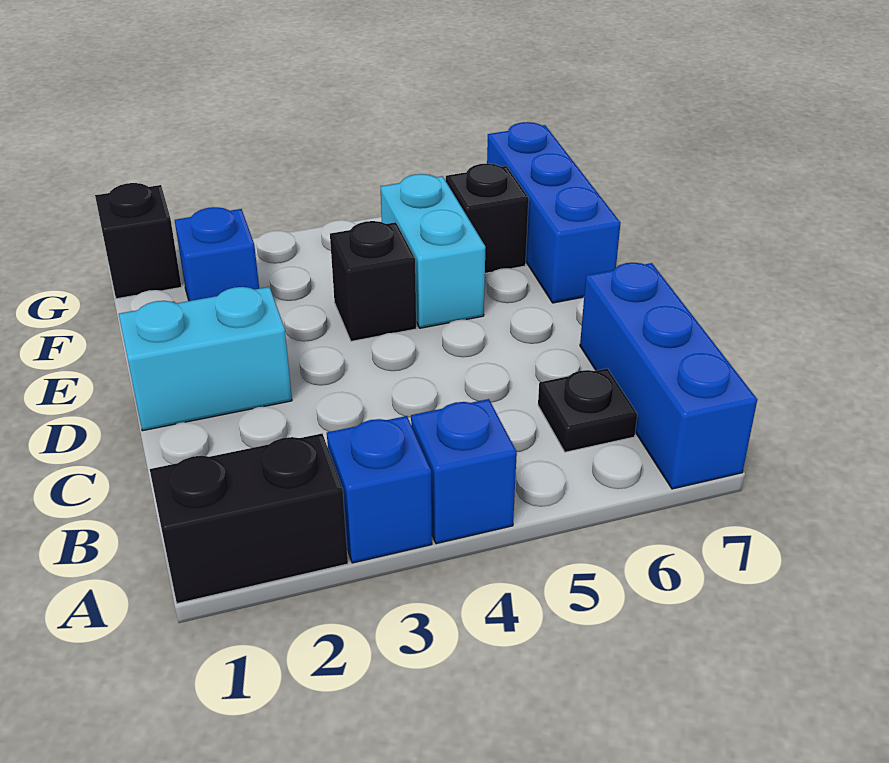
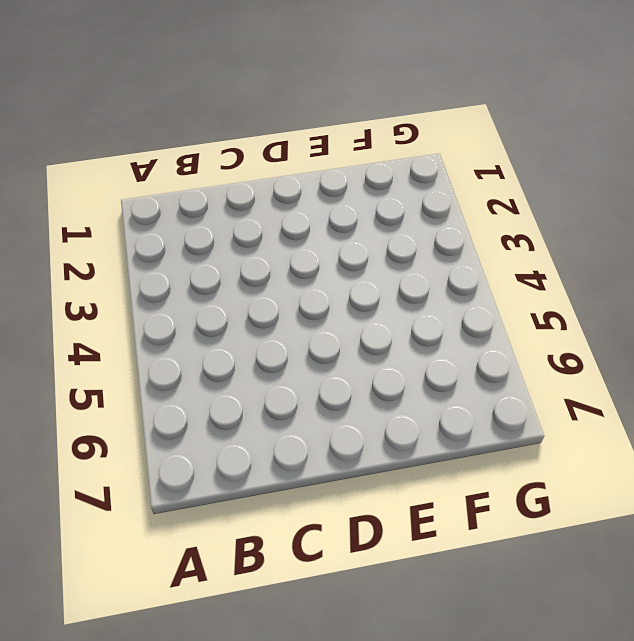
none -> black 1x2 brick [150,434,348,604]
none -> blue 1x1 brick [327,416,432,563]
none -> blue 1x1 brick [411,399,517,544]

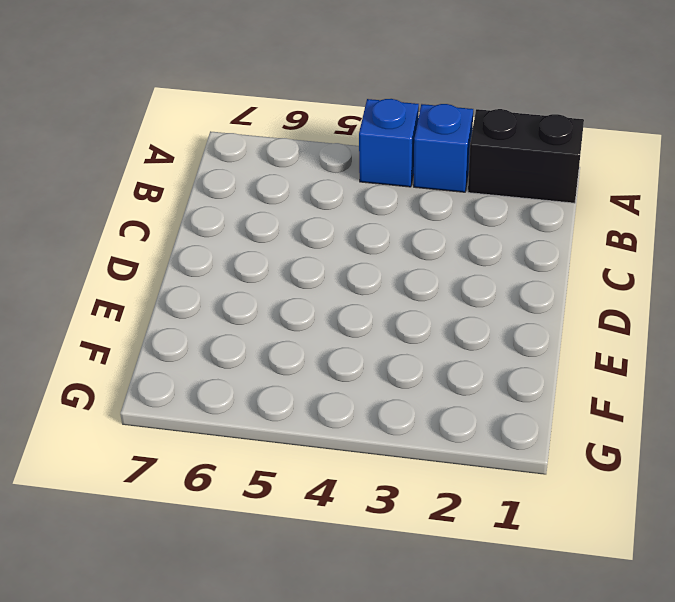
none -> blue 1x3 brick [580,263,757,489]
none -> black 1x1 plate [538,368,637,452]
none -> cyan 1x2 brick [119,287,292,431]

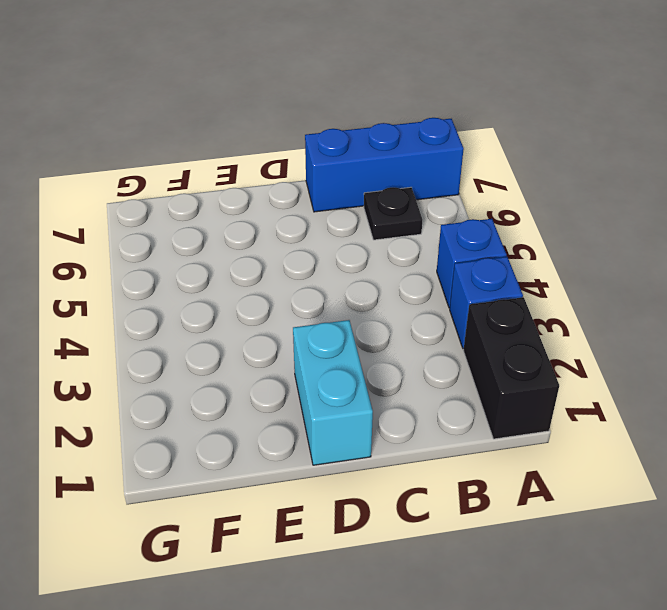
none -> black 1x1 brick [330,221,416,341]
none -> cyan 1x2 brick [381,174,485,328]
none -> blue 1x3 brick [487,122,620,303]

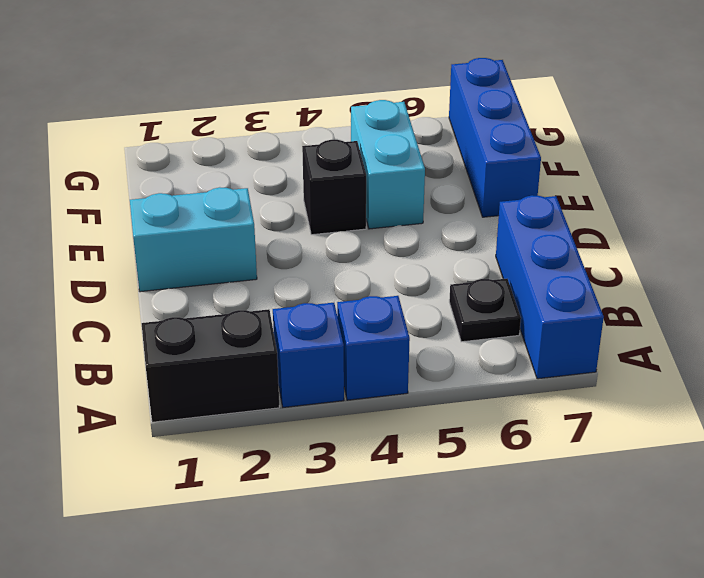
none -> blue 1x1 brick [175,207,259,301]
none -> black 1x1 brick [446,163,529,273]
none -> black 1x1 brick [95,183,181,299]

